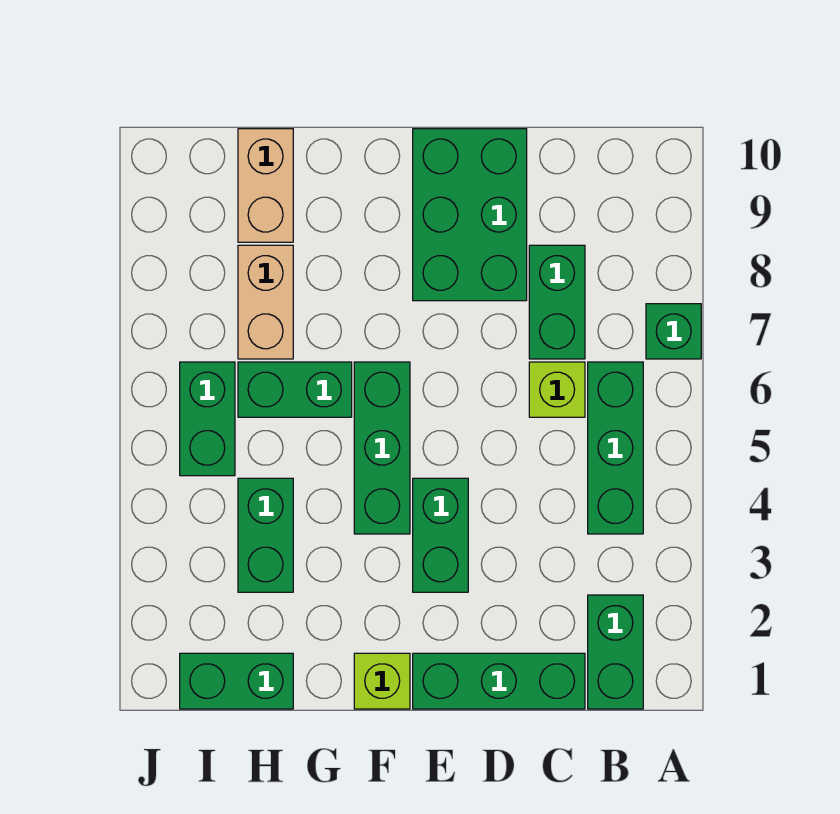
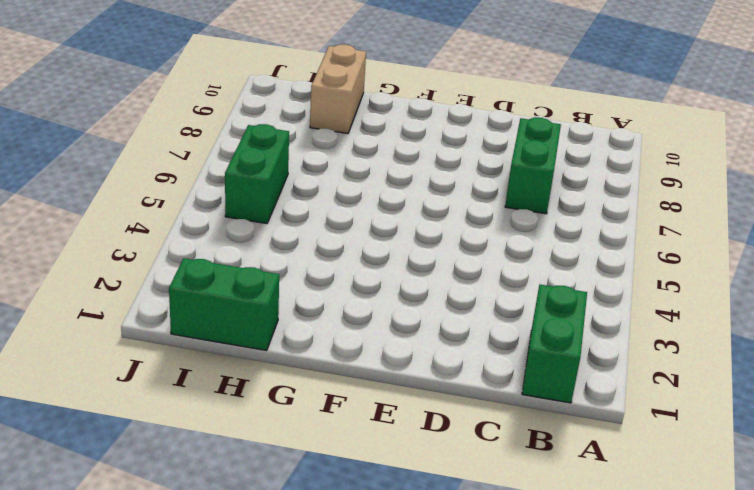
none -> green 1x1 brick [646,304,701,359]
none -> green 1x3 brick [588,362,643,534]
none -> green 1x3 brick [413,653,585,709]

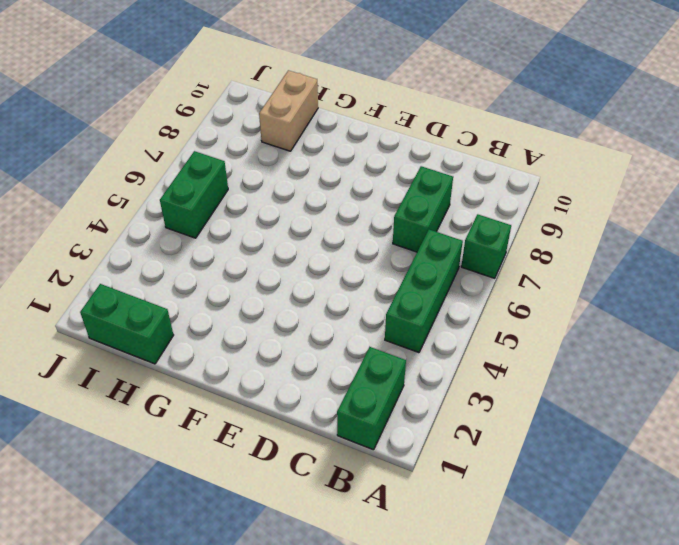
none -> green 1x3 brick [413,653,585,709]
none -> lime 1x1 brick [529,362,585,417]
none -> green 2x3 brick [413,129,527,301]

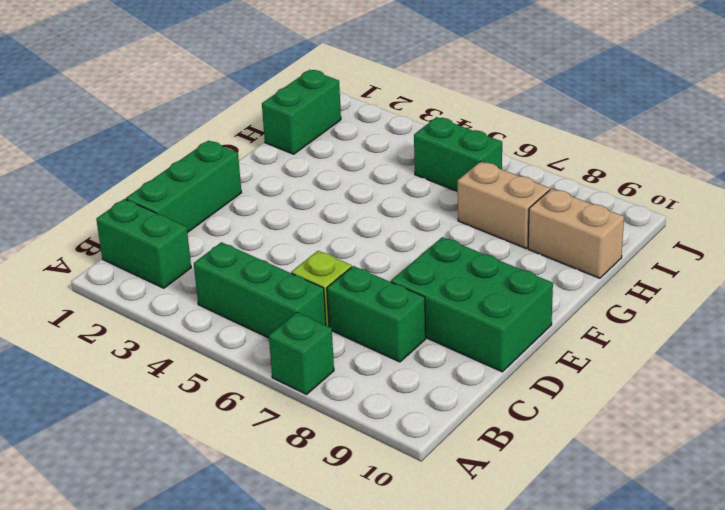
none -> green 1x2 brick [413,478,468,592]
none -> lime 1x1 brick [354,653,410,709]
none -> green 1x3 brick [354,362,410,534]

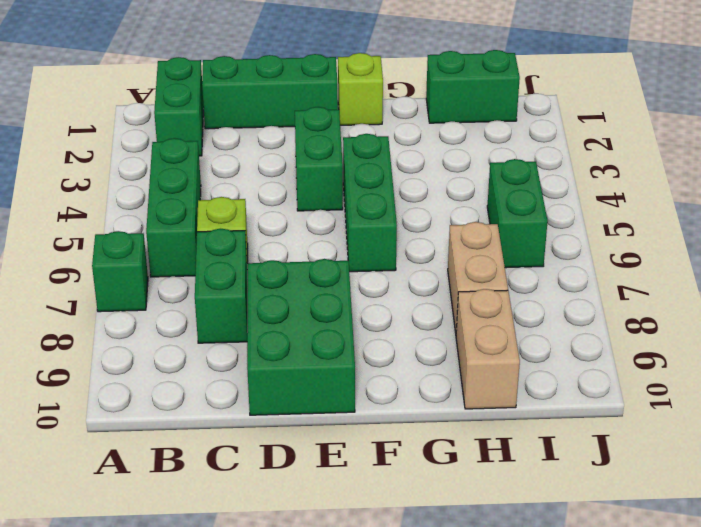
none -> green 1x2 brick [238,362,352,417]
none -> green 1x2 brick [238,478,293,592]

